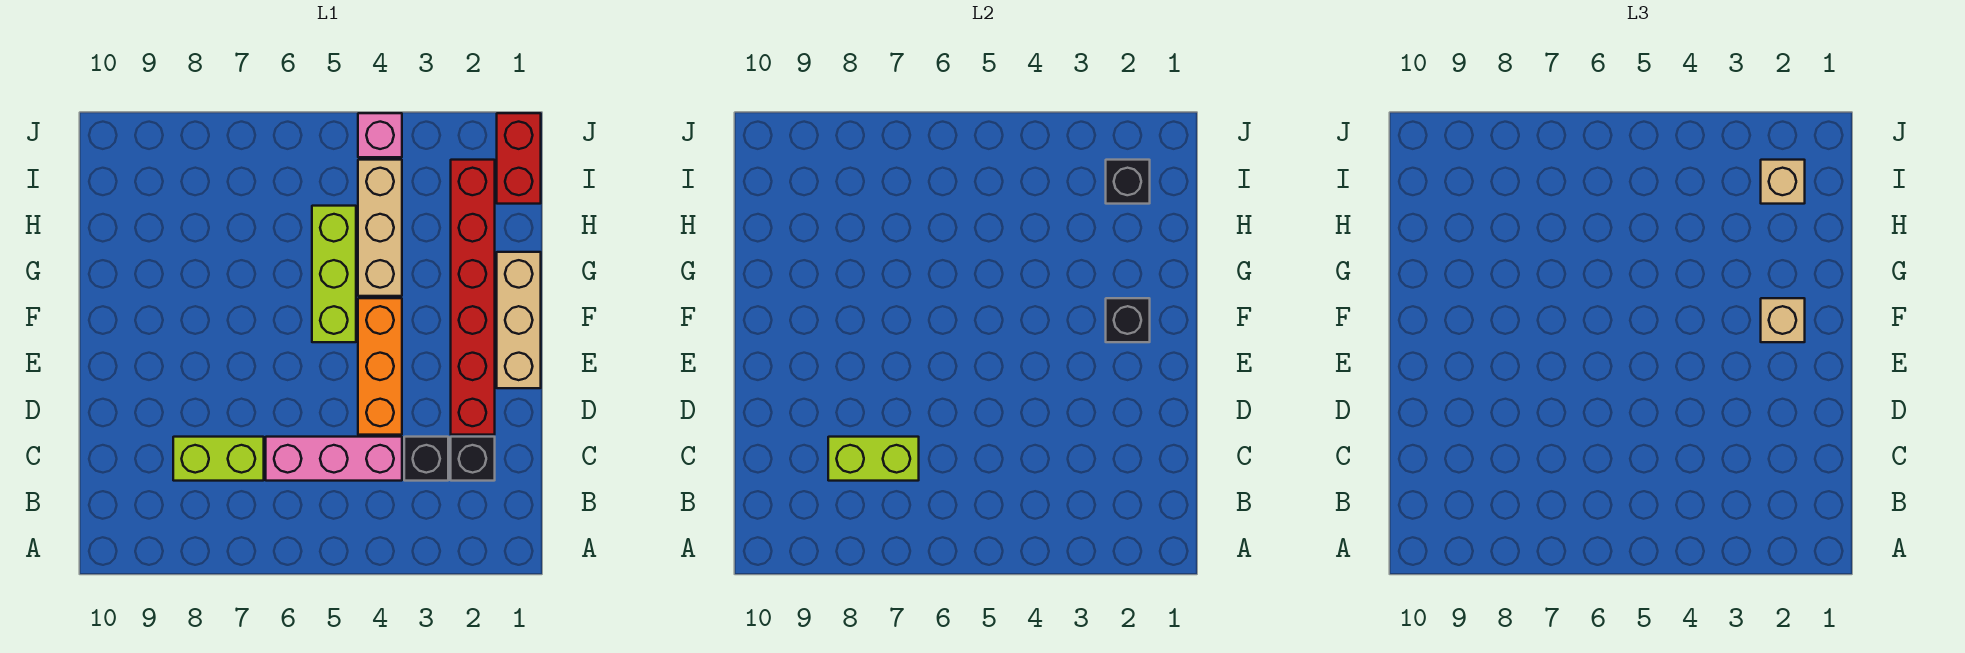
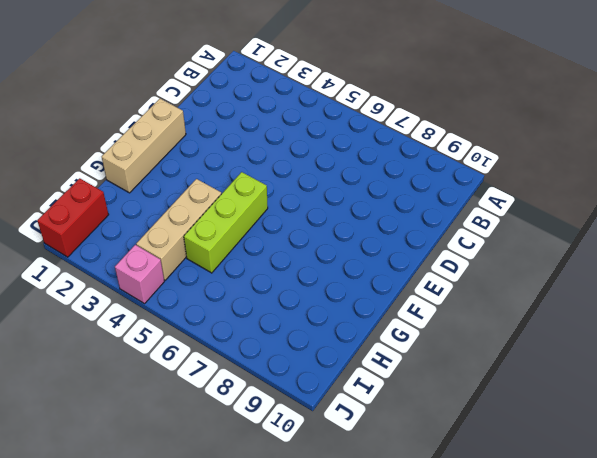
none -> black 1x1 brick [451,437,495,481]
none -> black 1x1 brick [404,437,448,481]
none -> pink 1x3 brick [266,437,402,481]

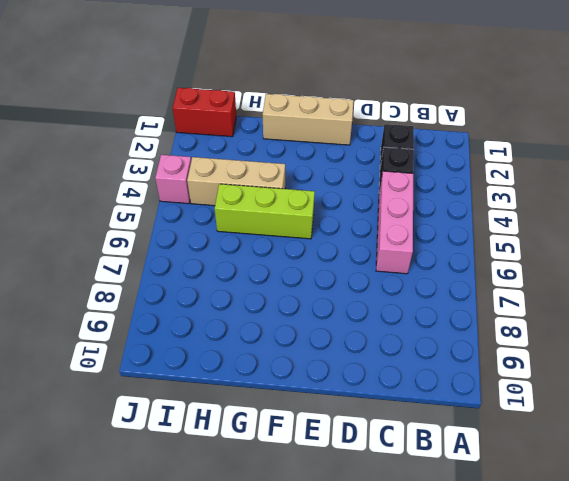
none -> lime 1x2 brick [173,437,264,481]
none -> red 1x6 brick [451,160,495,435]
none -> orange 1x3 brick [358,298,402,435]

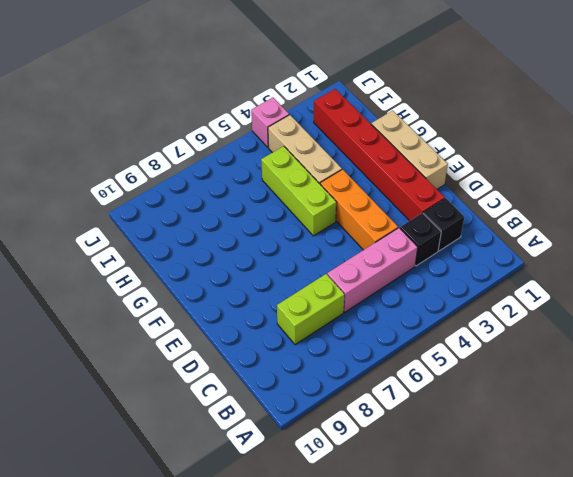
none -> red 1x2 brick [497,113,541,204]
none -> lime 1x2 brick [828,437,919,481]
none -> black 1x1 brick [1106,298,1150,342]

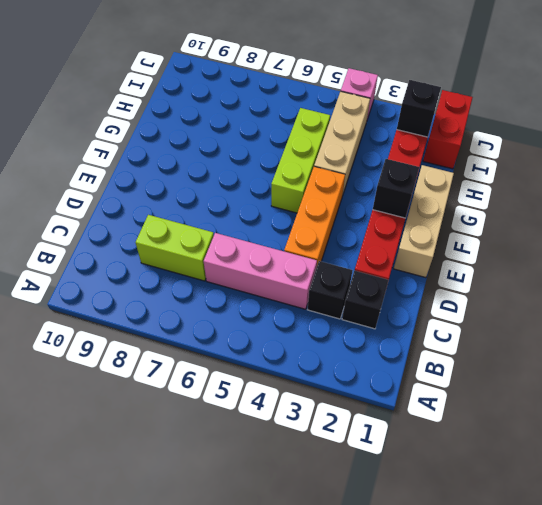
none -> lime 1x2 brick [828,437,919,481]
none -> tan 1x1 brick [1761,298,1805,342]
none -> tan 1x1 brick [1761,160,1805,204]

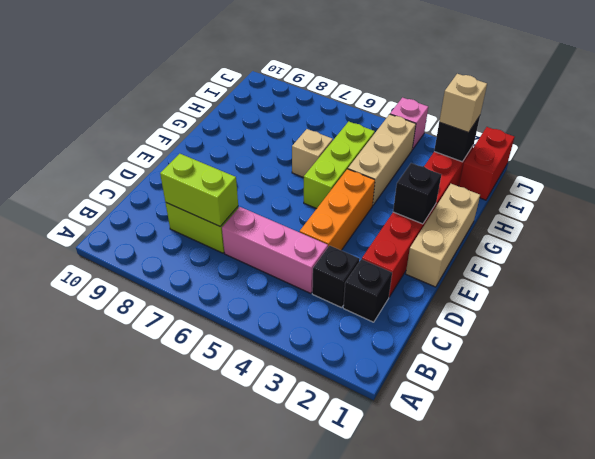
tan 1x1 brick [292,129,333,178] -> tan 1x1 brick moved to [1761,298,1805,342]

